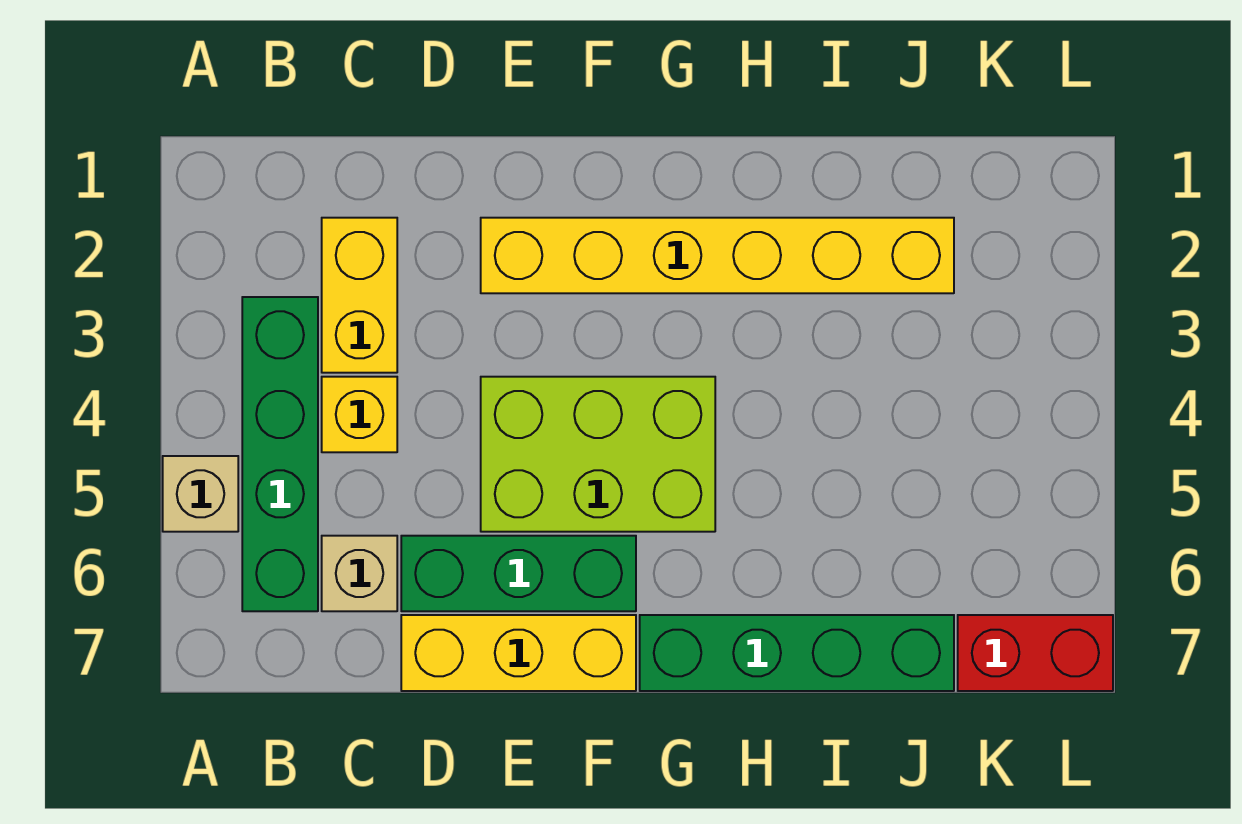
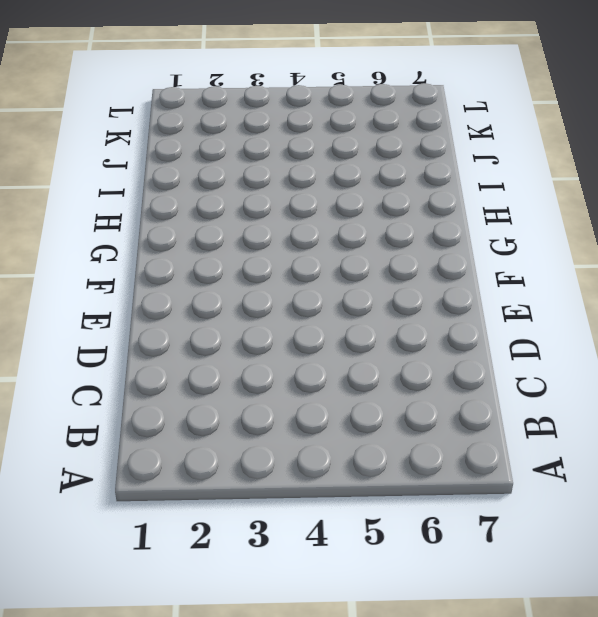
none -> tan 1x1 brick [163,456,238,532]
none -> green 1x4 brick [242,297,318,611]

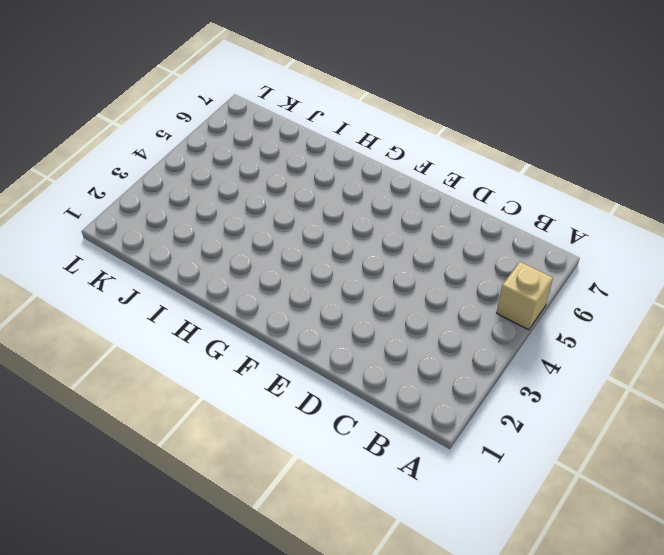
none -> green 1x4 brick [242,297,318,611]
none -> yellow 1x2 brick [322,218,397,373]

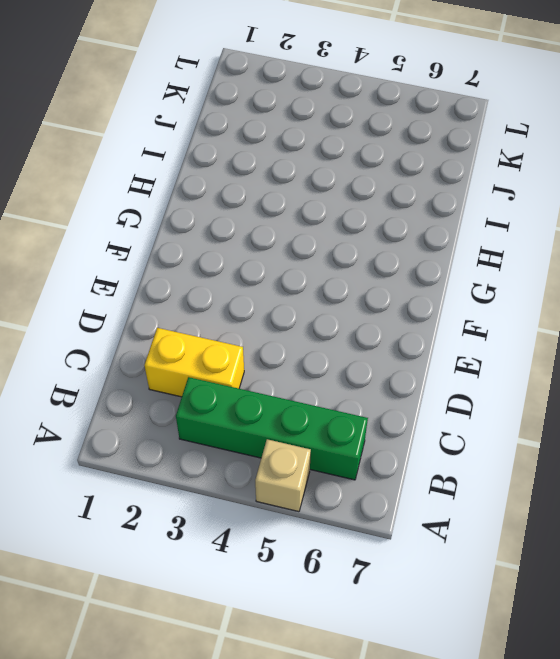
none -> yellow 1x1 brick [322,377,397,452]
none -> tan 1x1 brick [322,536,397,611]

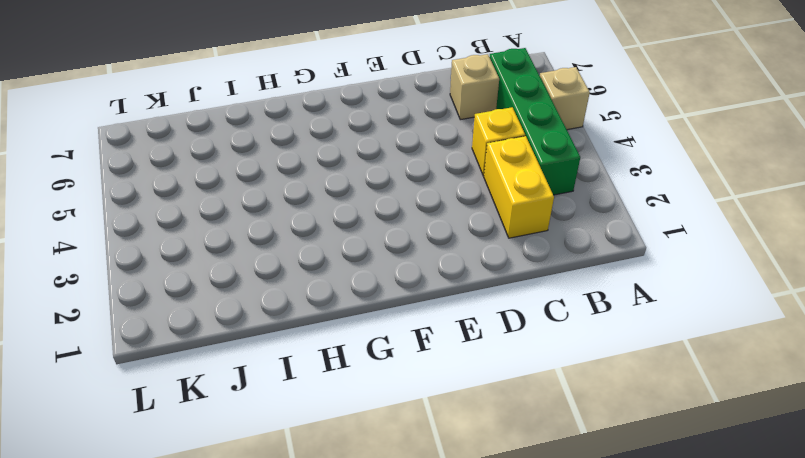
none -> green 1x3 brick [401,536,636,611]
none -> yellow 1x3 brick [401,615,636,691]

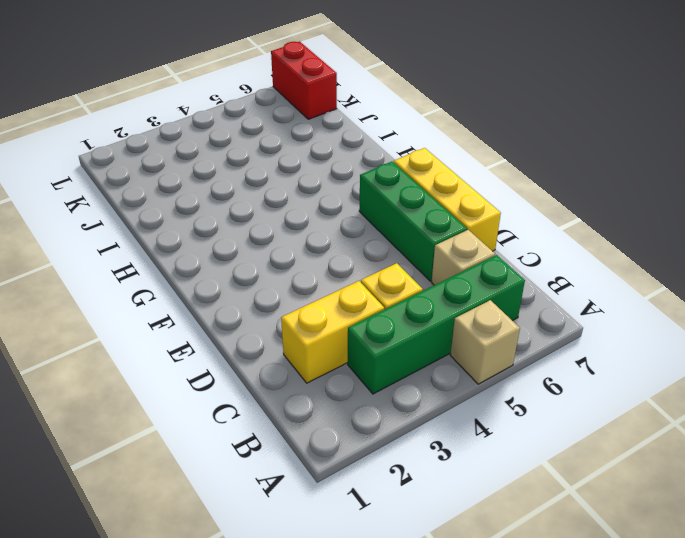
none -> yellow 1x6 brick [481,218,954,293]
none -> lime 2x3 brick [481,377,715,532]

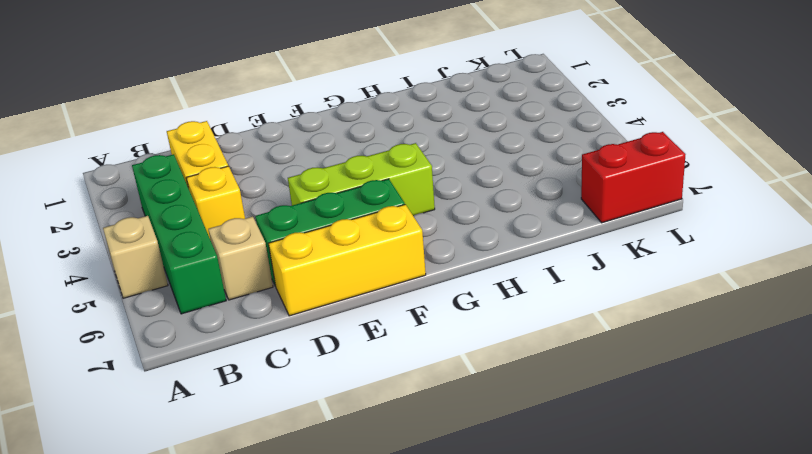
lime 1x3 brick [288,143,435,216] -> lime 2x3 brick [481,377,715,532]
none -> yellow 1x6 brick [481,218,954,293]
none -> green 1x4 brick [640,615,954,691]

